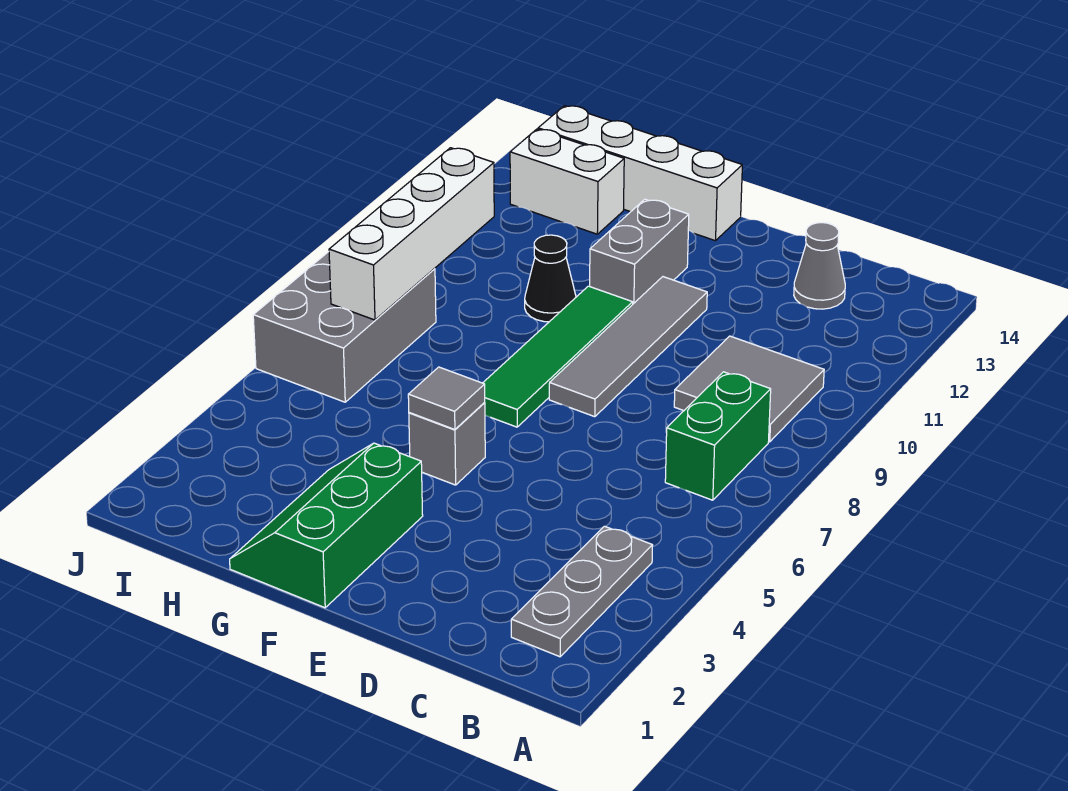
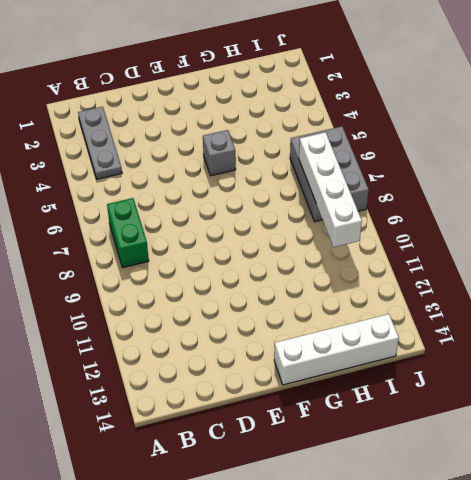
none -> grey 2x2 tile [674,336,824,442]
none -> grey 1x1 cone [794,223,845,309]
none -> grey 1x4 tile [549,277,707,417]

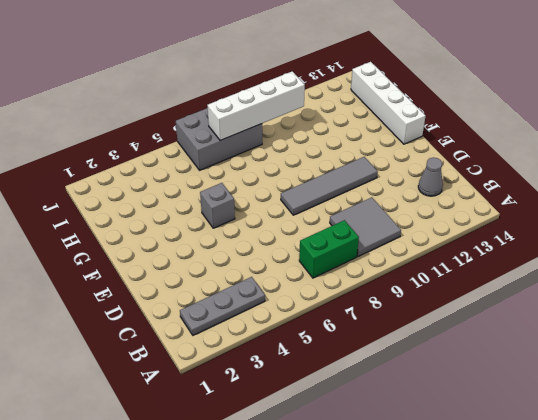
none -> green 2x3 slope [230,443,423,608]
none -> green 1x4 tile [483,286,633,427]
none -> grey 1x2 brick [590,199,689,304]

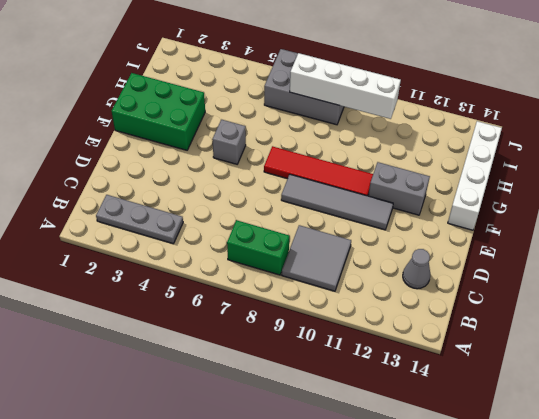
green 2x3 brick [112,73,205,150] -> green 2x3 slope [230,443,423,608]
red 1x4 tile [264,146,373,196] -> green 1x4 tile [483,286,633,427]
none -> black 1x1 cone [525,235,576,322]
none -> white 1x2 brick [510,129,624,234]
none -> grey 1x1 tile [408,367,485,430]

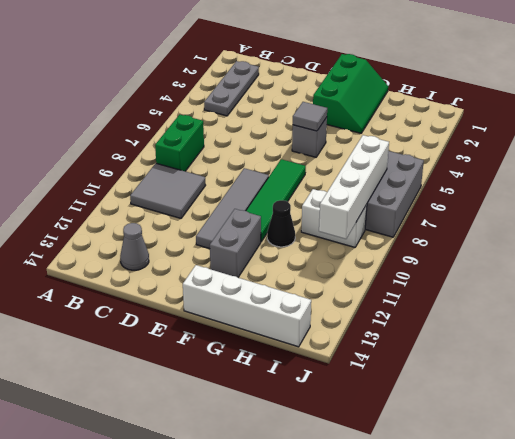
white 1x2 brick [301,189,367,247] -> white 1x2 brick moved to [510,129,624,234]

